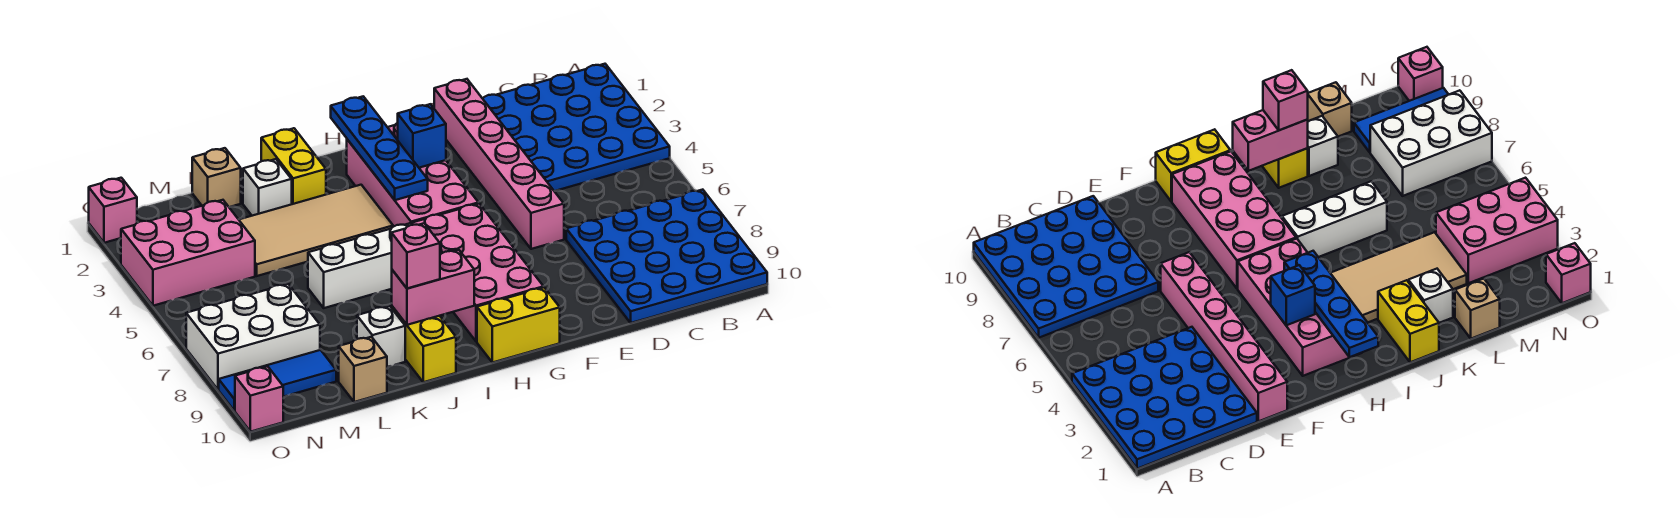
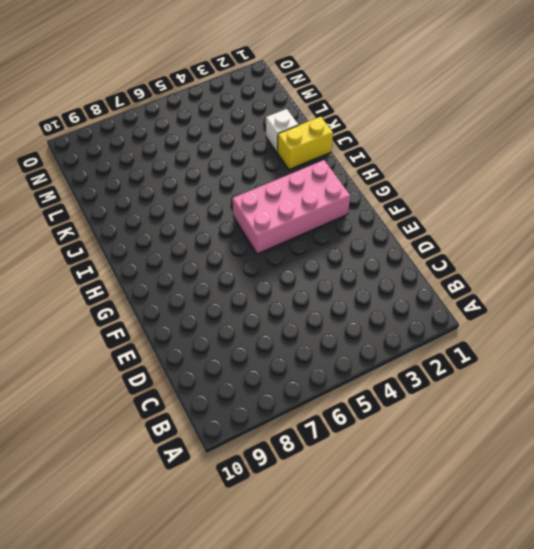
none -> blue 4x4 plate [483,64,670,191]
none -> blue 4x4 plate [566,190,767,323]
none -> pink 1x6 brick [434,79,564,249]

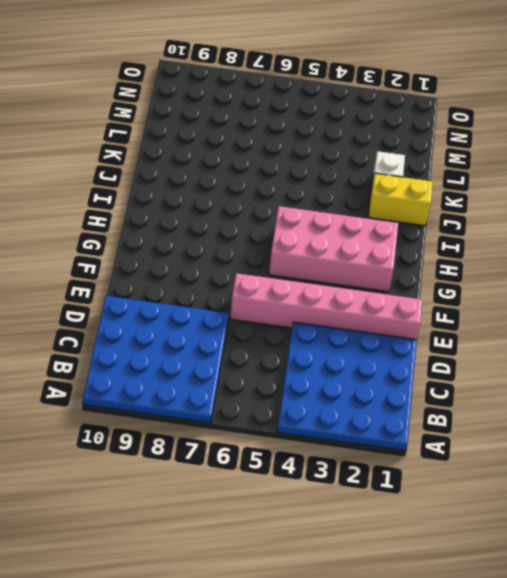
none -> pink 2x4 brick [412,204,544,342]
none -> yellow 1x2 brick [477,288,560,363]
none -> tan 2x4 tile [239,185,393,276]

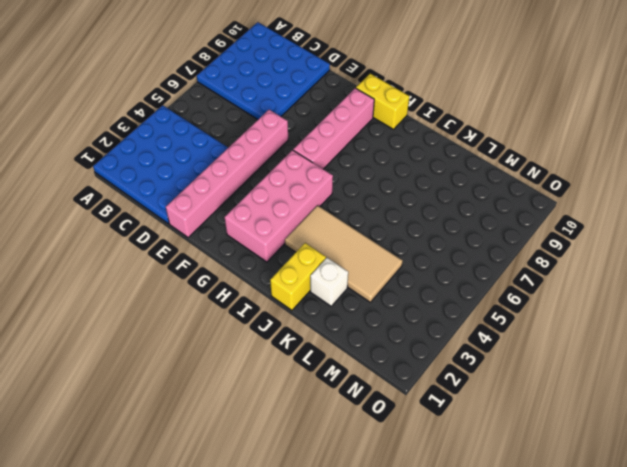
pink 1x4 brick [293,88,374,169] -> pink 2x4 brick [412,204,544,342]
none -> white 1x3 brick [308,223,411,308]
none -> yellow 1x2 brick [392,306,456,382]
none -> white 1x1 brick [357,306,405,367]

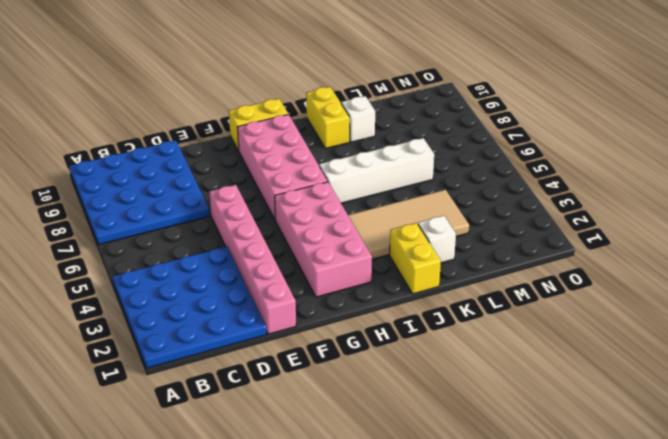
white 1x4 brick [319,138,434,203] -> white 1x3 brick [308,223,411,308]
none -> tan 1x1 brick [192,148,241,207]
none -> tan 1x1 brick [339,337,387,402]
none -> pink 2x3 brick [121,200,255,306]

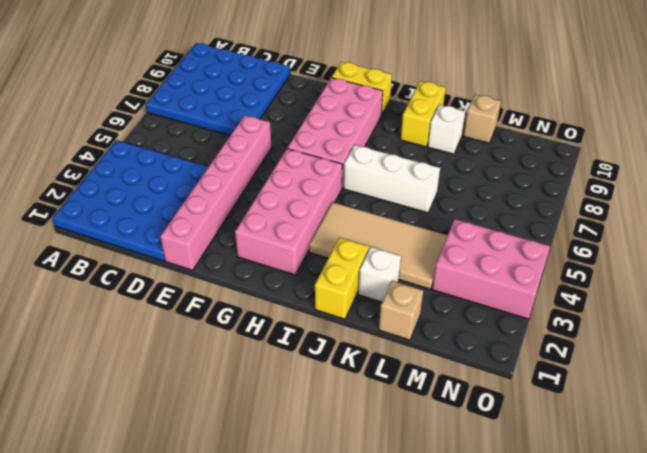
none -> white 2x3 brick [186,284,320,390]
none -> blue 1x3 tile [219,350,336,411]
none -> pink 1x1 brick [89,178,137,243]

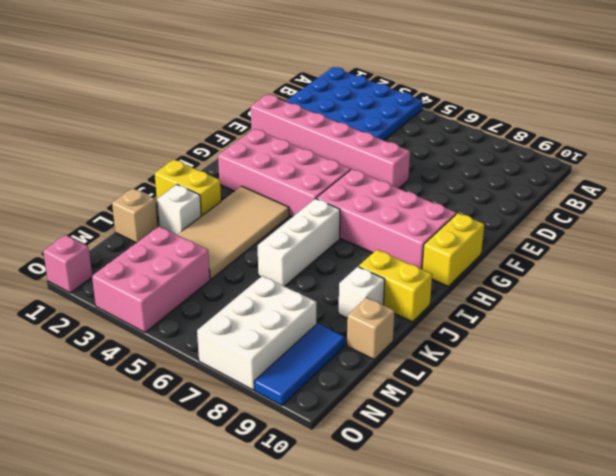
none -> blue 4x4 plate [566,190,767,323]
none -> pink 1x1 brick [235,366,283,432]
none -> blue 1x1 brick [398,104,446,168]

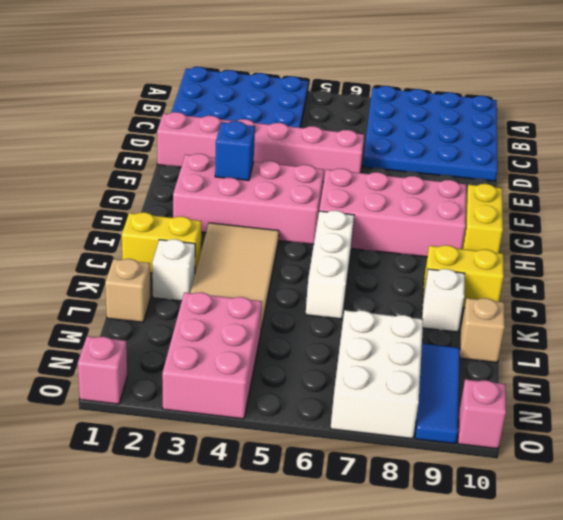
none -> blue 1x4 plate [331,96,428,200]
none -> pink 1x2 brick [392,250,474,325]
none -> pink 1x1 brick [392,223,440,289]

